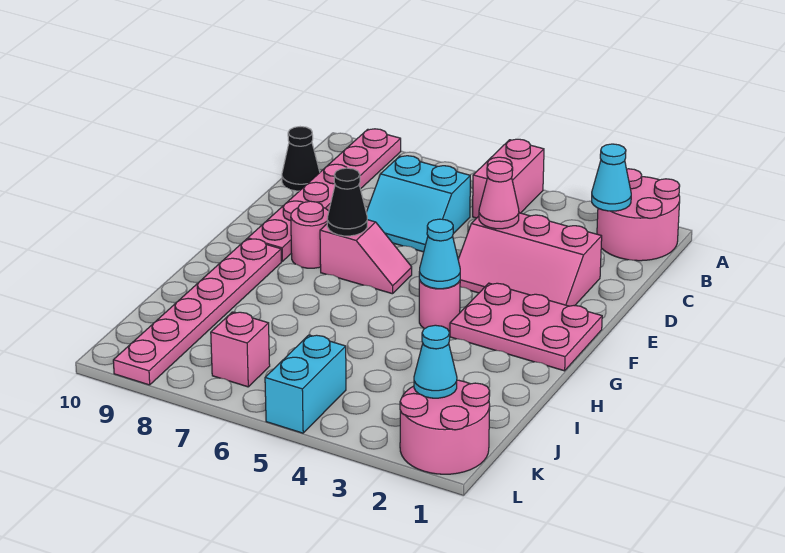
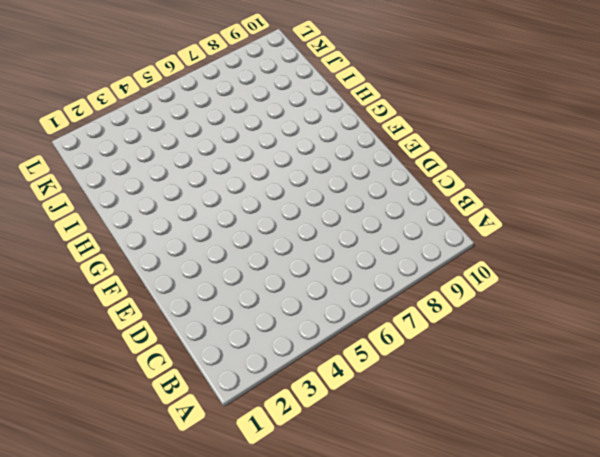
none -> pink 2x2 round brick [597,169,680,261]
none -> pink 1x2 brick [473,139,544,218]
none -> pink 1x6 plate [248,129,401,261]

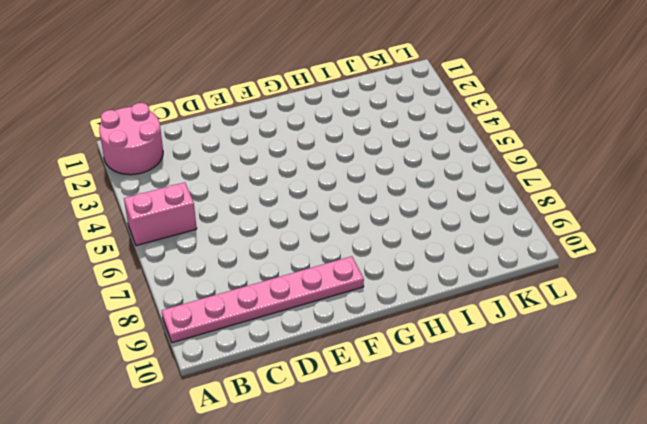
none -> cyan 2x2 slope [366,156,470,252]
none -> black 1x1 cone [282,127,320,191]
none -> pink 2x3 slope [458,213,602,306]

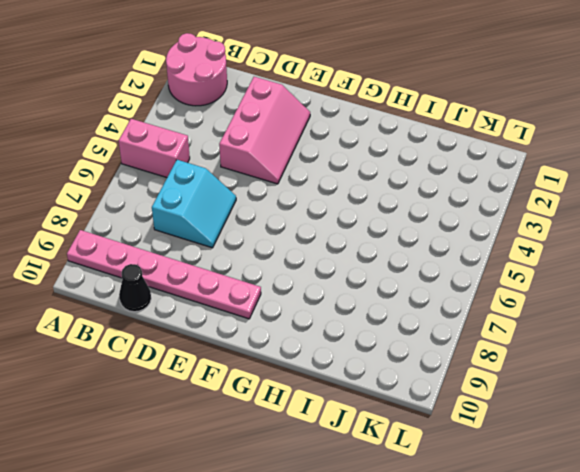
none -> pink 2x3 plate [450,283,602,371]
none -> pink 1x2 slope [320,220,412,294]
none -> pink 1x1 round brick [291,201,329,268]

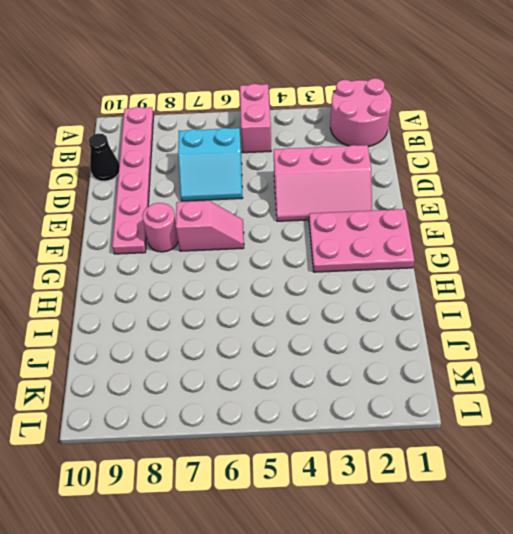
none -> pink 1x1 round brick [419,280,460,331]
none -> pink 1x6 plate [113,239,281,385]
none -> pink 2x2 round brick [400,380,490,474]

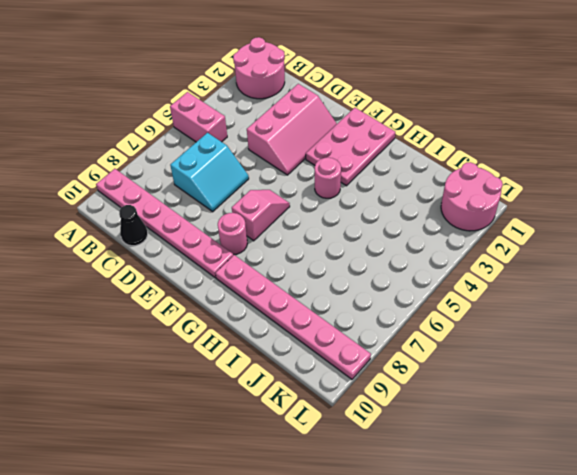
none -> cyan 1x2 brick [265,335,346,433]
none -> pink 1x1 brick [211,312,270,387]
none -> cyan 1x1 cone [592,144,631,211]

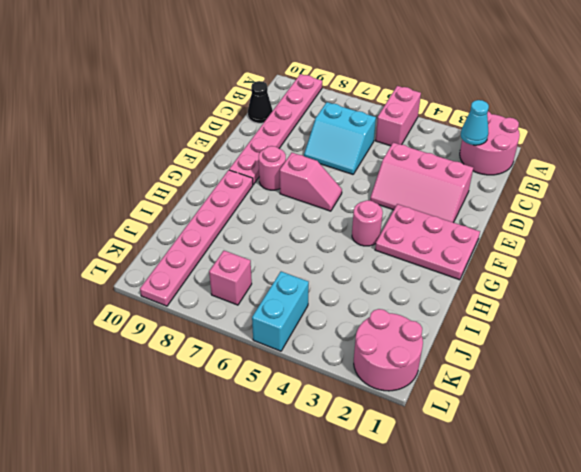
none -> pink 1x1 cone [479,161,519,229]
none -> black 1x1 cone [327,168,367,236]
none -> cyan 1x1 cone [419,219,460,289]

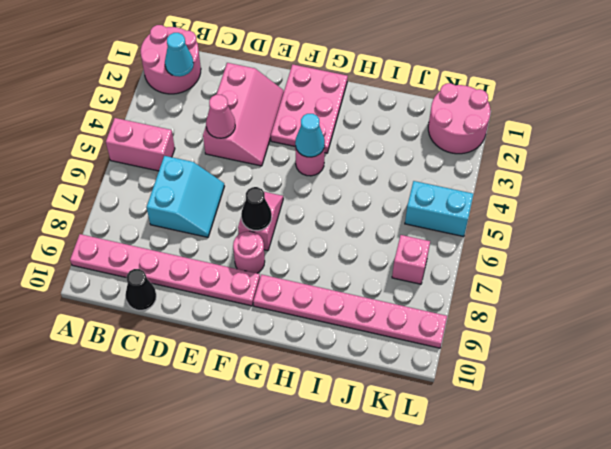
none -> cyan 1x1 cone [414,325,457,398]

